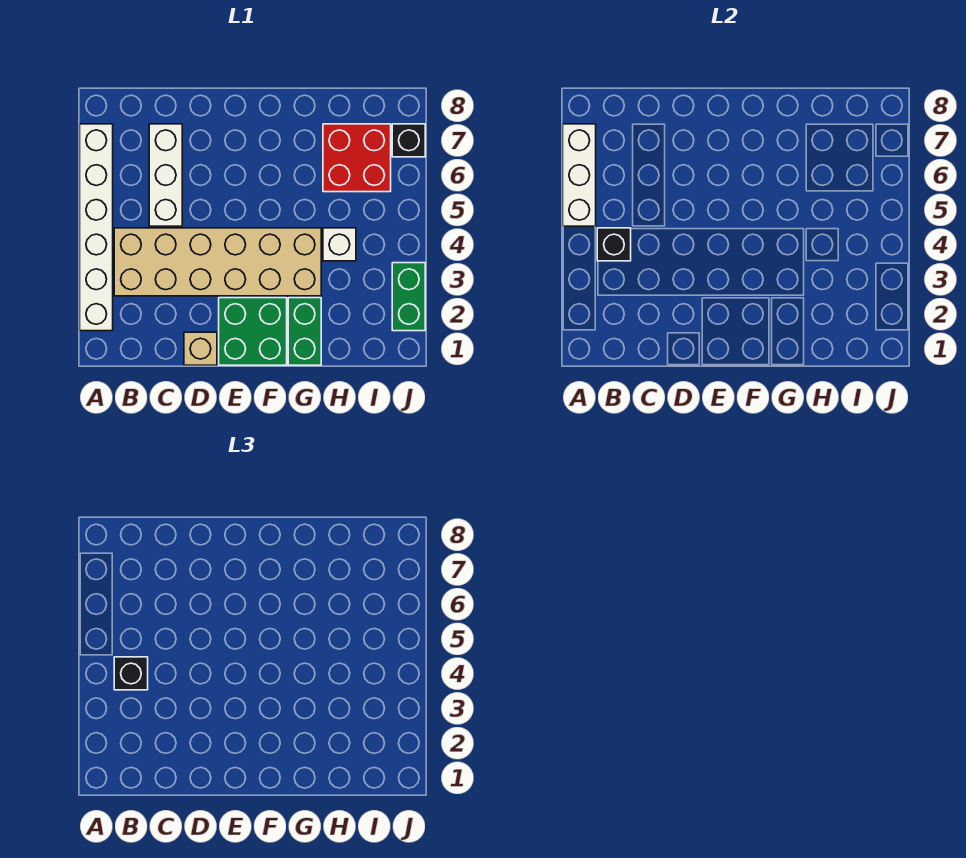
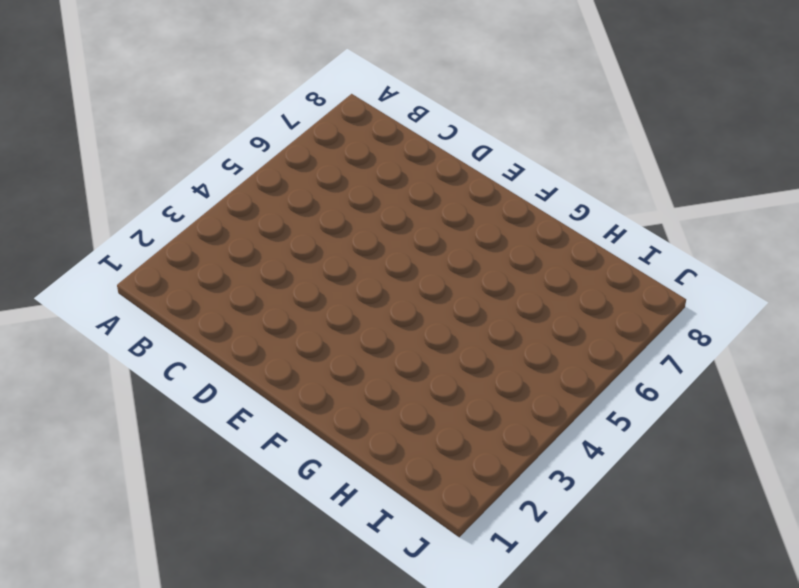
none -> white 1x6 brick [80,124,113,331]
none -> tan 2x6 brick [114,228,321,296]
none -> white 1x3 brick [149,124,182,226]

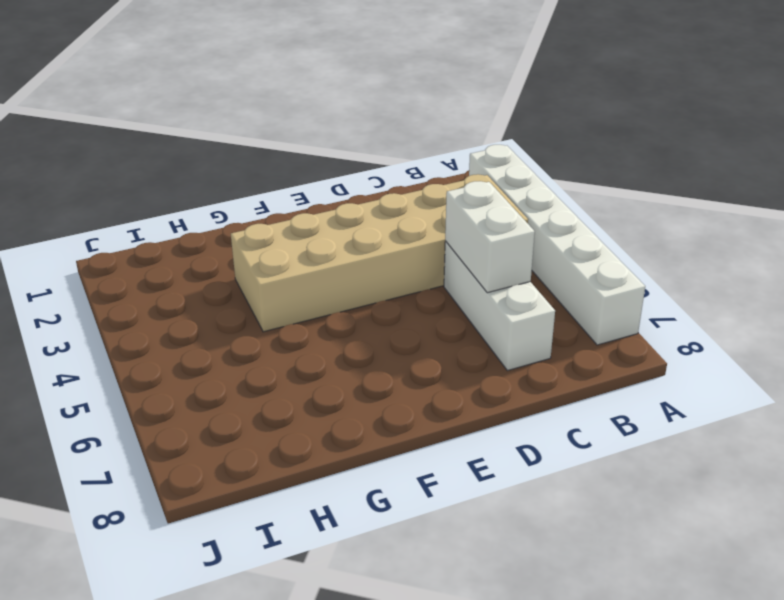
white 1x2 brick [445,181,535,293] -> none
none -> tan 1x1 brick [184,332,217,365]
none -> green 2x2 brick [219,298,287,365]
none -> green 1x2 brick [288,298,321,365]

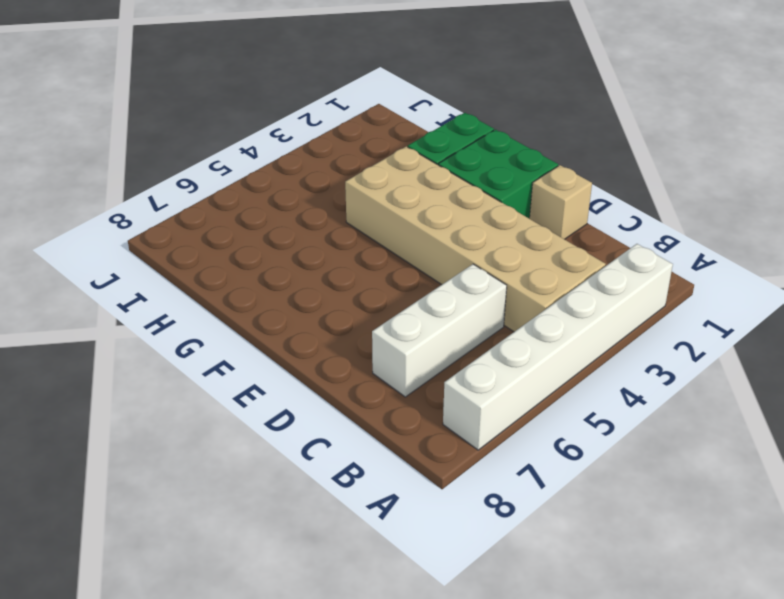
none -> white 1x1 brick [323,228,356,261]
none -> red 2x2 brick [323,124,391,192]
none -> green 1x2 brick [392,263,425,331]

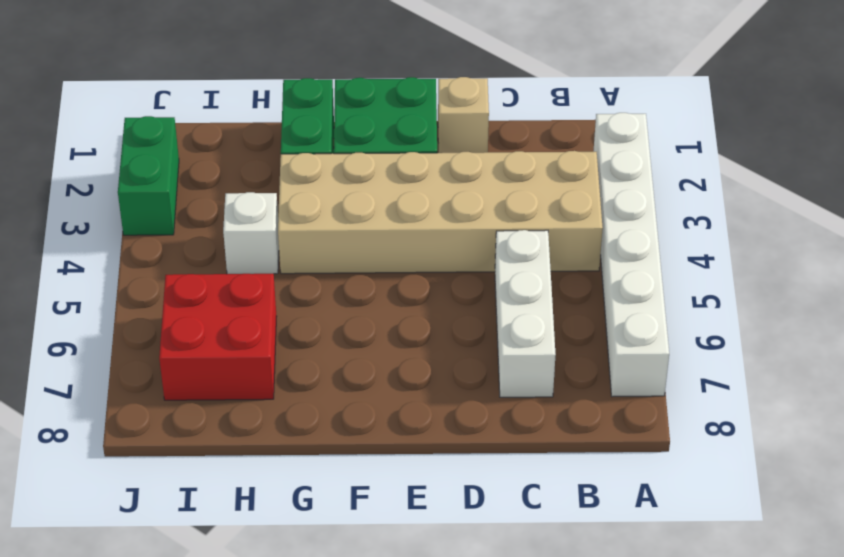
none -> black 1x1 brick [392,124,425,157]
none -> white 1x3 brick [563,124,596,226]
none -> black 1x1 brick [597,228,631,261]

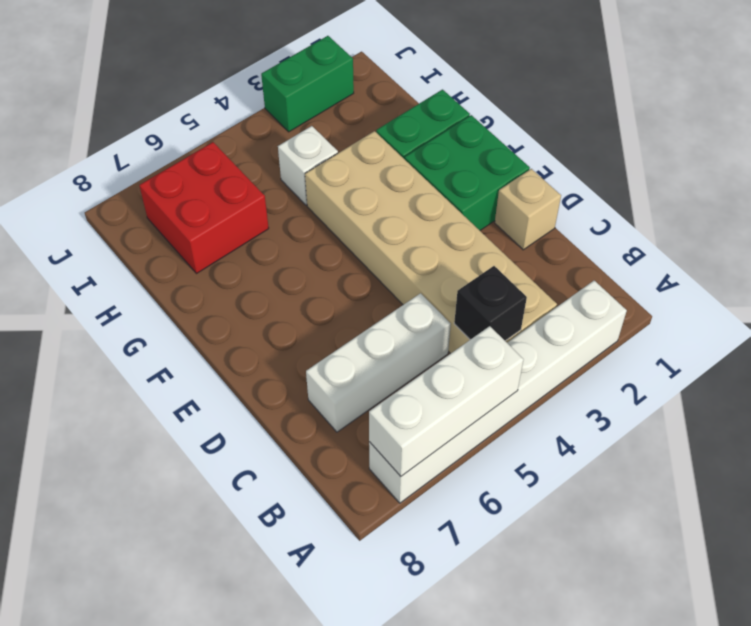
none -> black 1x1 brick [392,124,425,157]
none -> black 1x1 brick [114,657,148,690]

